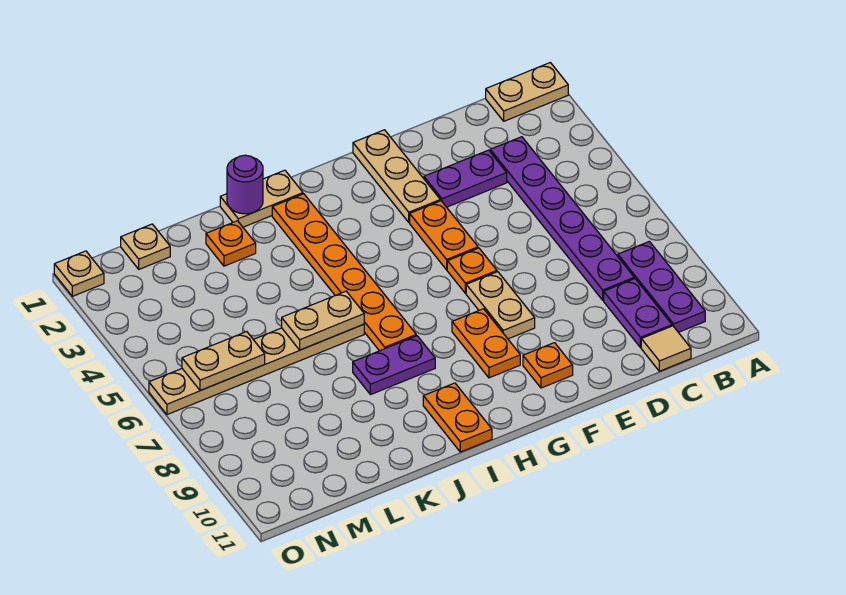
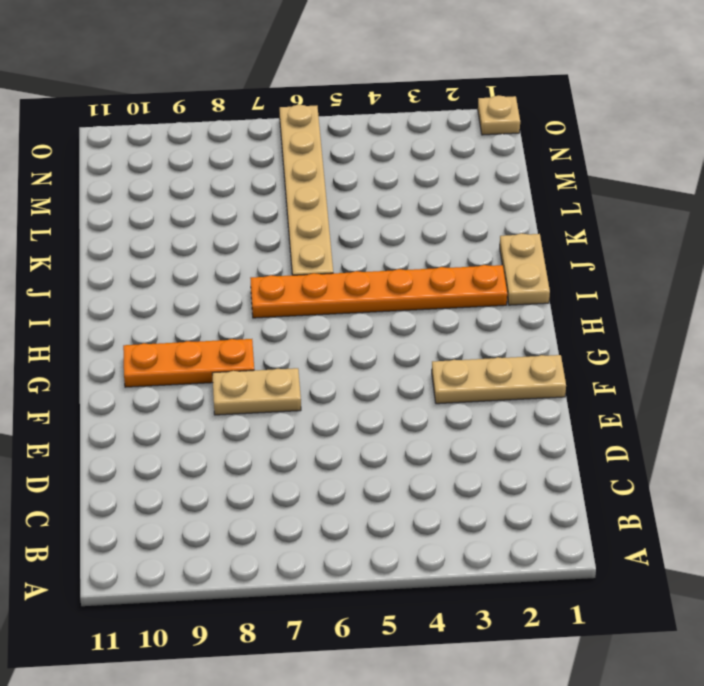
orange 1x3 plate [123,339,254,387] -> orange 1x2 plate [452,309,520,378]
none -> tan 1x2 plate [486,63,568,121]
none -> purple 1x3 plate [618,241,705,332]
none -> purple 1x6 plate [490,137,634,300]

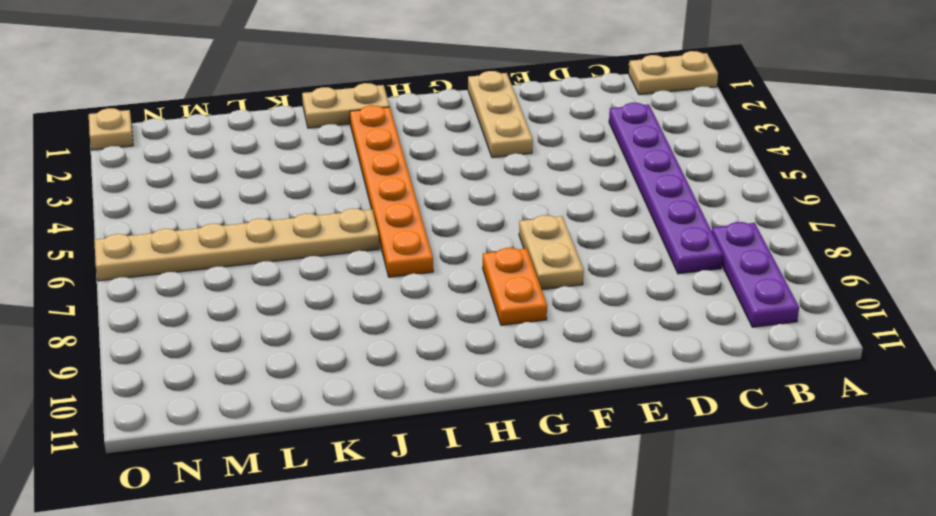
none -> purple 1x2 plate [604,279,672,348]
none -> tan 1x1 tile [641,326,691,371]
none -> purple 1x2 plate [424,150,507,207]

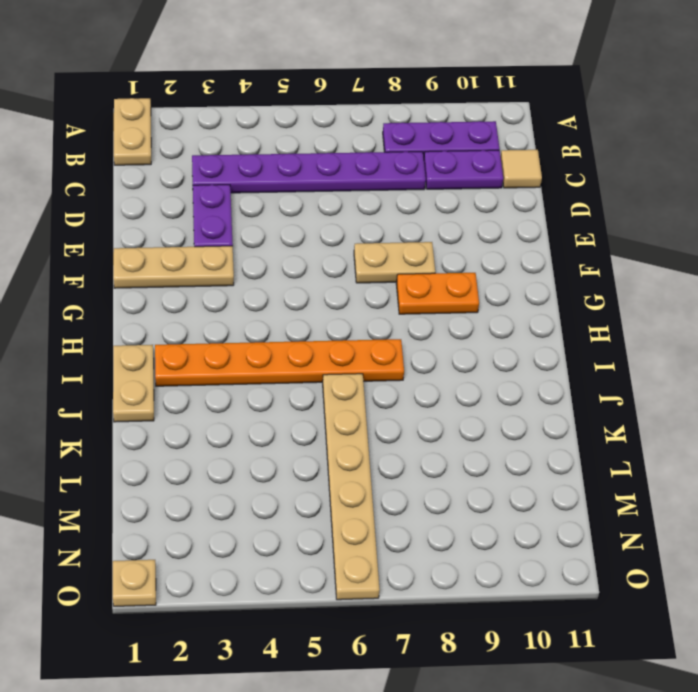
none -> orange 1x2 plate [410,201,478,270]
none -> orange 1x1 plate [447,248,497,293]
none -> orange 1x1 plate [523,343,573,388]

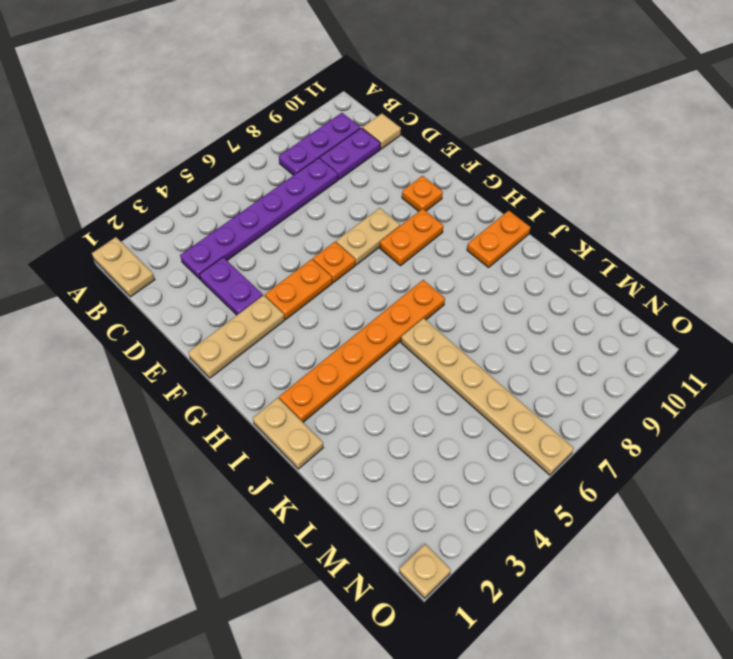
none -> purple 1x2 plate [353,336,435,395]
none -> orange 1x1 plate [206,221,256,266]
none -> tan 1x1 plate [121,224,170,269]

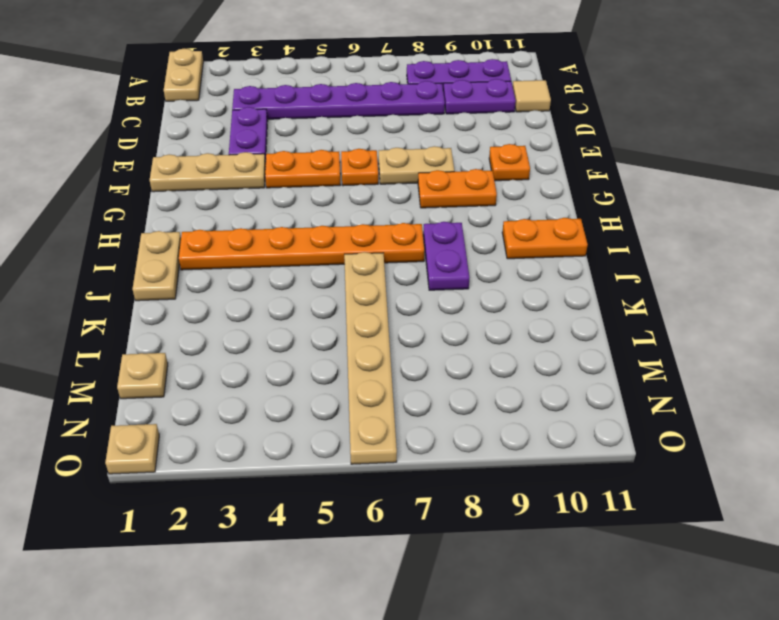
none -> orange 1x1 plate [206,221,256,266]
none -> purple 1x1 round brick [227,155,263,214]
none -> tan 1x2 plate [282,291,364,350]

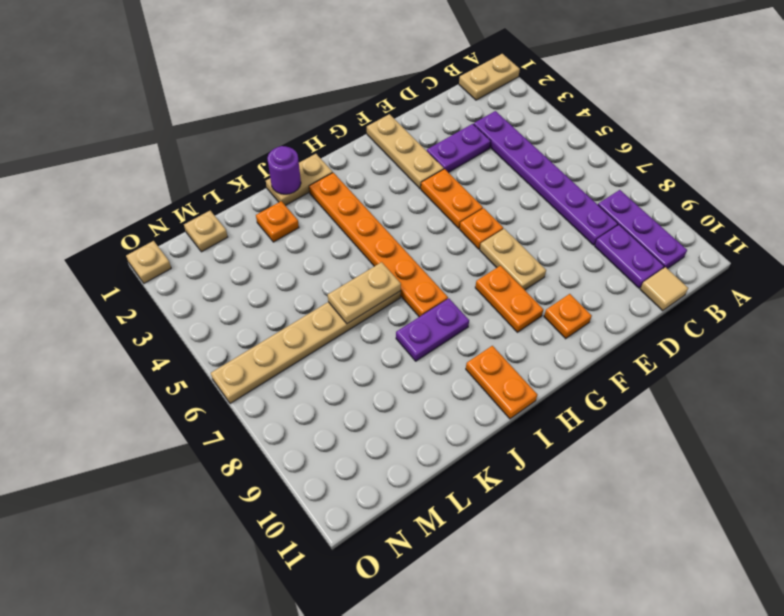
none -> tan 1x2 plate [182,332,265,391]

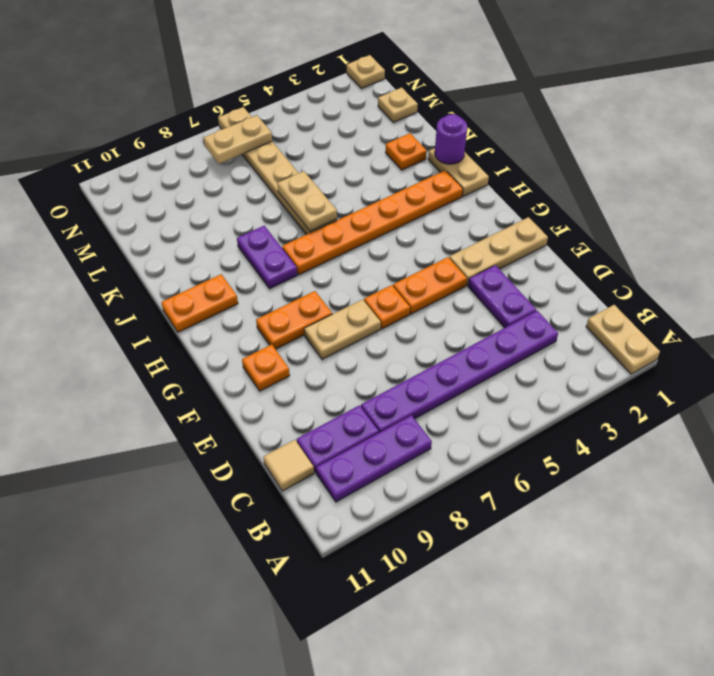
tan 1x2 plate [204,115,272,164] -> tan 1x2 plate turned to [182,332,265,391]

